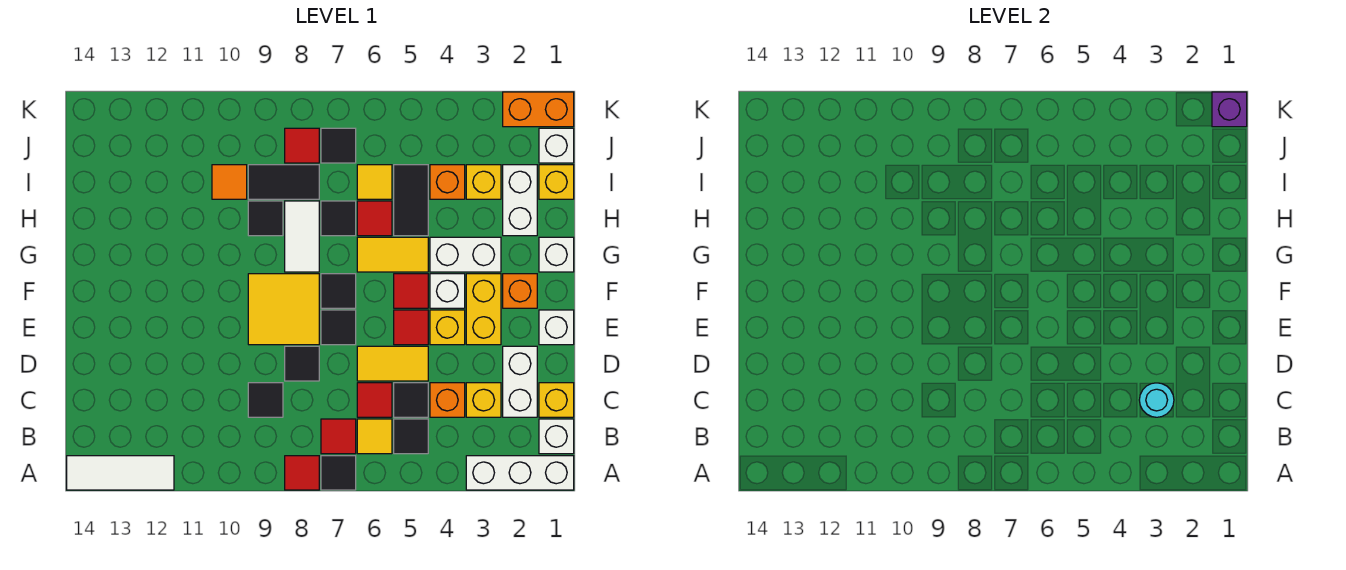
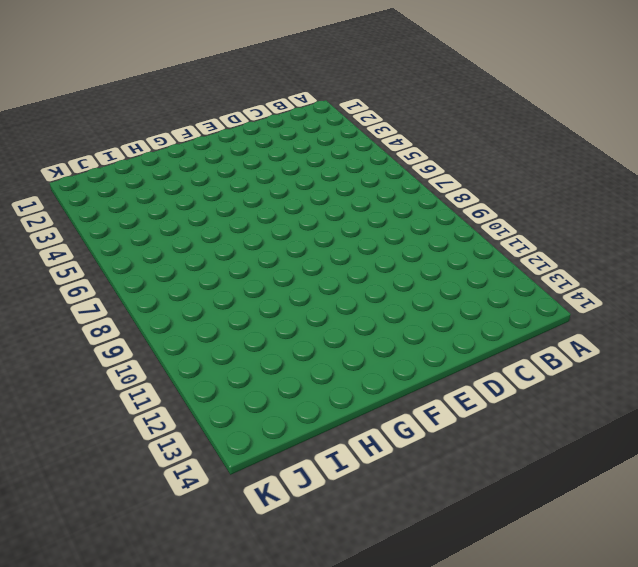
none -> white 1x3 brick [466,456,574,490]
none -> black 1x1 tile [321,456,356,490]
none -> red 1x1 tile [285,456,319,490]
none -> white 1x3 tile [67,456,174,490]

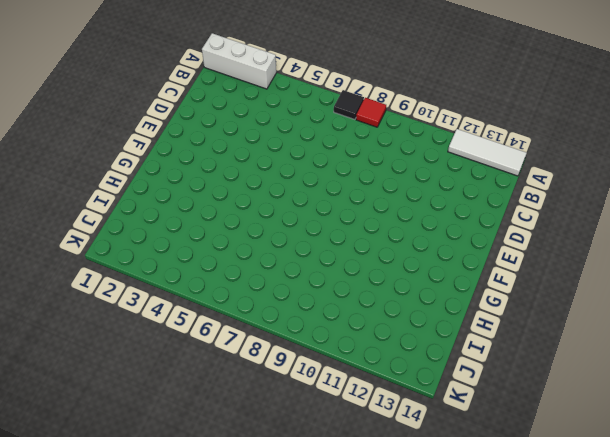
none -> white 1x1 brick [539,419,574,454]
none -> black 1x1 tile [394,419,428,454]
none -> yellow 1x1 tile [357,419,392,454]
none -> red 1x1 tile [321,419,356,454]

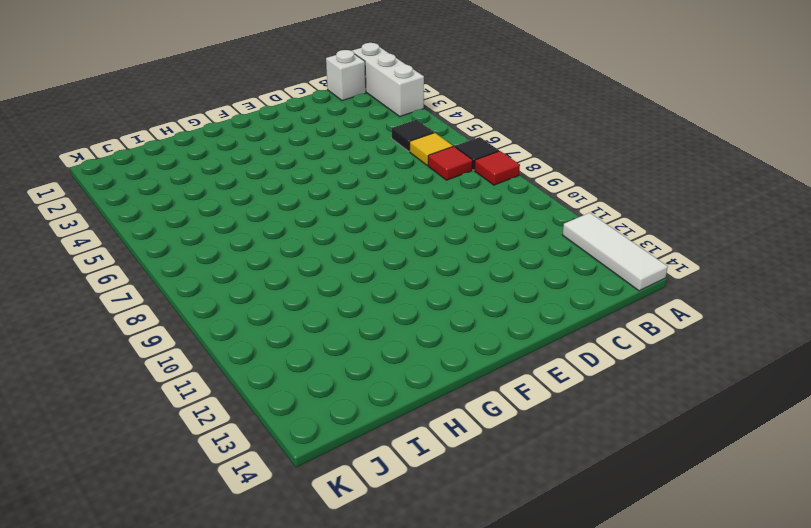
none -> yellow 1x1 brick [539,383,574,417]
none -> white 1x2 brick [503,346,537,417]
none -> yellow 1x1 brick [466,383,501,417]
none -> orange 1x1 brick [430,383,465,417]

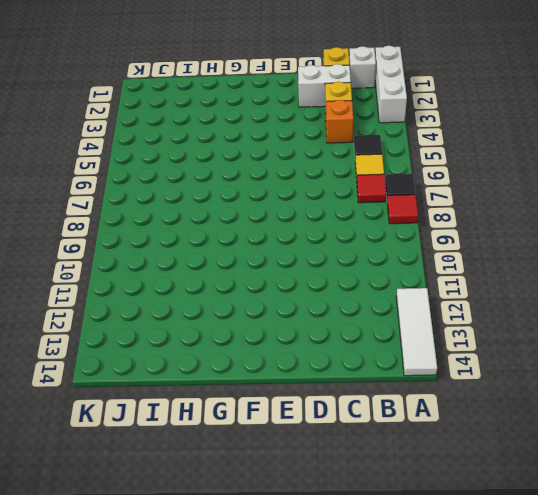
none -> black 1x1 tile [394,383,428,417]
none -> red 1x1 tile [357,383,392,417]
none -> black 1x1 tile [248,383,283,417]
none -> yellow 1x2 tile [357,346,428,381]

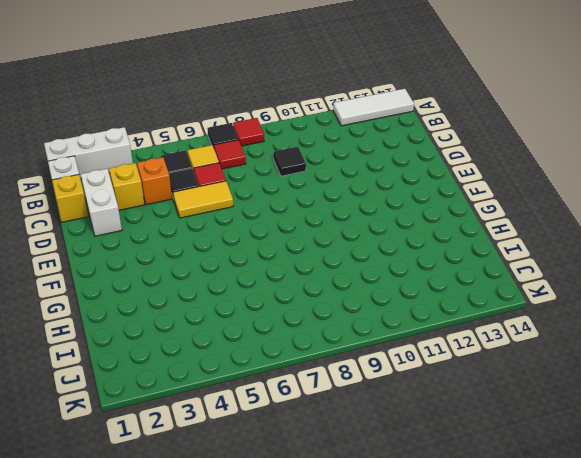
none -> black 1x1 tile [285,346,319,381]
none -> white 1x1 brick [539,310,574,345]
none -> yellow 1x2 brick [466,274,501,345]
none -> yellow 1x1 brick [430,310,465,345]

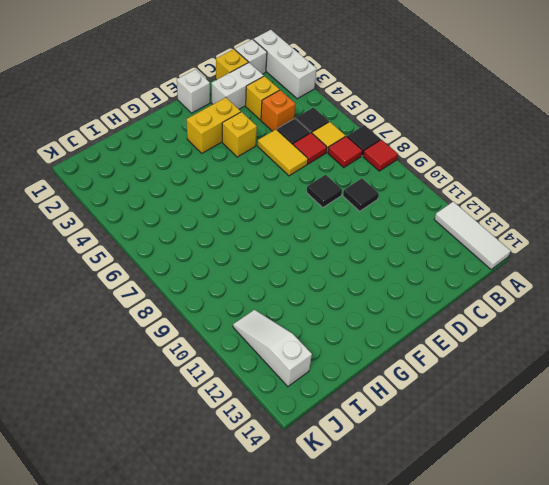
white 1x3 slope [233,310,312,387] -> none
none -> red 1x1 tile [394,310,428,345]
none -> black 1x1 tile [321,310,356,345]
none -> yellow 2x2 tile [248,274,319,345]
none -> orange 1x1 brick [503,274,537,308]

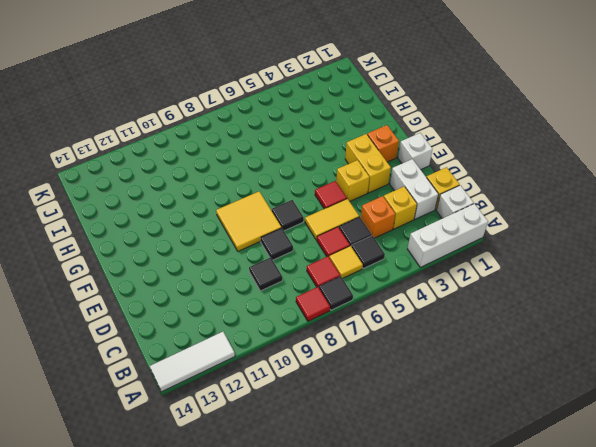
none -> white 1x1 brick [430,274,465,308]
none -> red 1x1 tile [394,274,428,308]
none -> black 1x1 tile [321,274,356,308]
none -> white 1x1 brick [539,237,574,272]

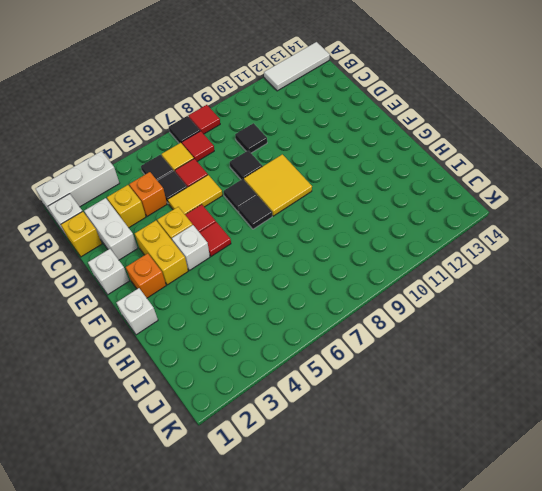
none -> white 1x2 brick [430,237,501,272]
none -> yellow 1x2 tile [357,237,428,272]
none -> white 1x2 tile [285,201,319,272]
none -> white 1x2 brick [503,165,537,236]

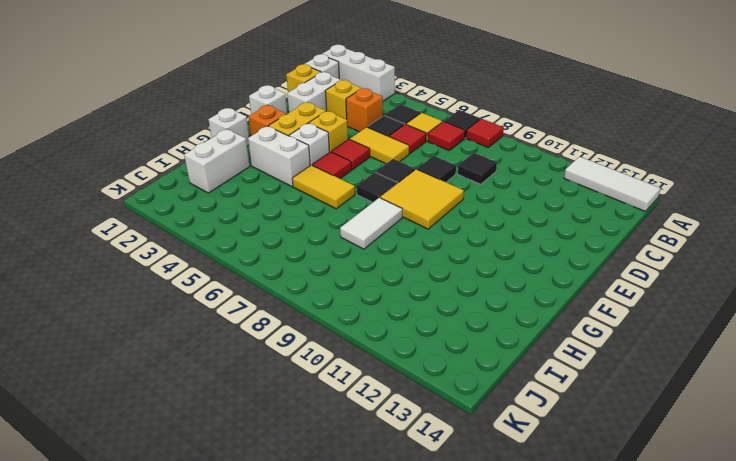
none -> black 1x2 tile [394,165,428,236]
none -> red 1x1 tile [357,201,392,236]
none -> black 1x1 tile [321,201,356,236]
none -> black 1x1 tile [248,201,283,236]

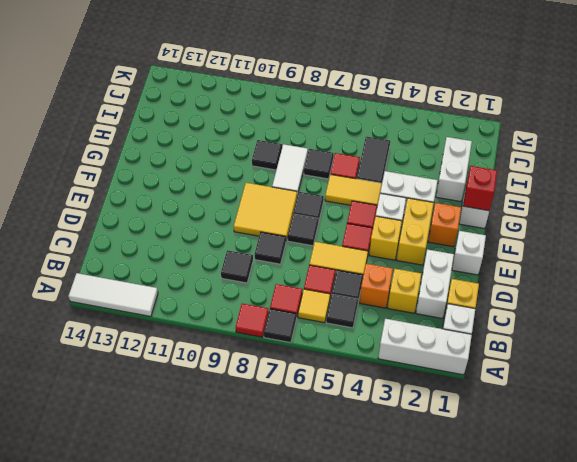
red 1x1 brick [463,166,497,211] -> none
none -> yellow 1x1 brick [539,165,574,199]
none -> yellow 1x1 brick [466,165,501,199]
none -> orange 1x1 brick [430,165,465,199]
none -> yellow 1x1 tile [357,165,392,199]

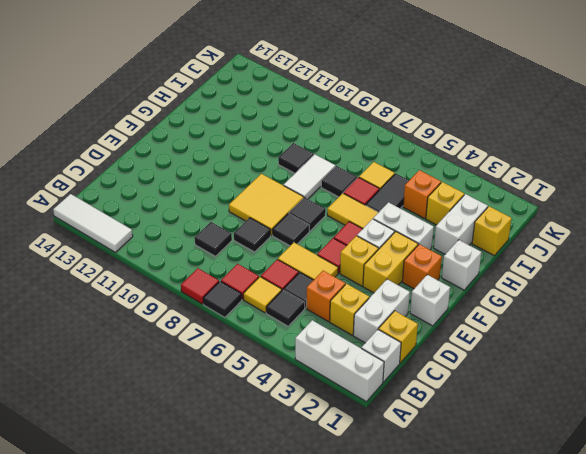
none -> black 1x2 tile [248,165,319,199]
none -> orange 1x1 tile [212,165,247,199]
none -> white 1x1 brick [539,128,574,163]
none -> black 1x1 tile [321,128,356,163]

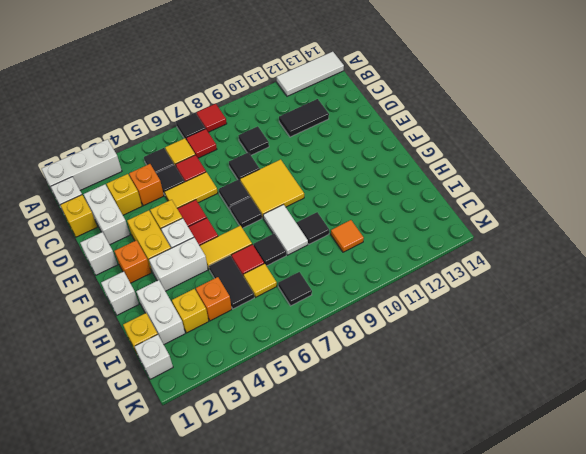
black 1x2 tile [279,99,329,137] -> black 1x2 tile moved to [248,165,319,199]
none -> red 1x1 tile [285,128,319,163]
none -> orange 1x2 brick [503,92,574,127]
none -> cyan 1x1 round brick [1139,383,1174,417]
none -> purple 1x1 brick [1212,92,1247,127]

